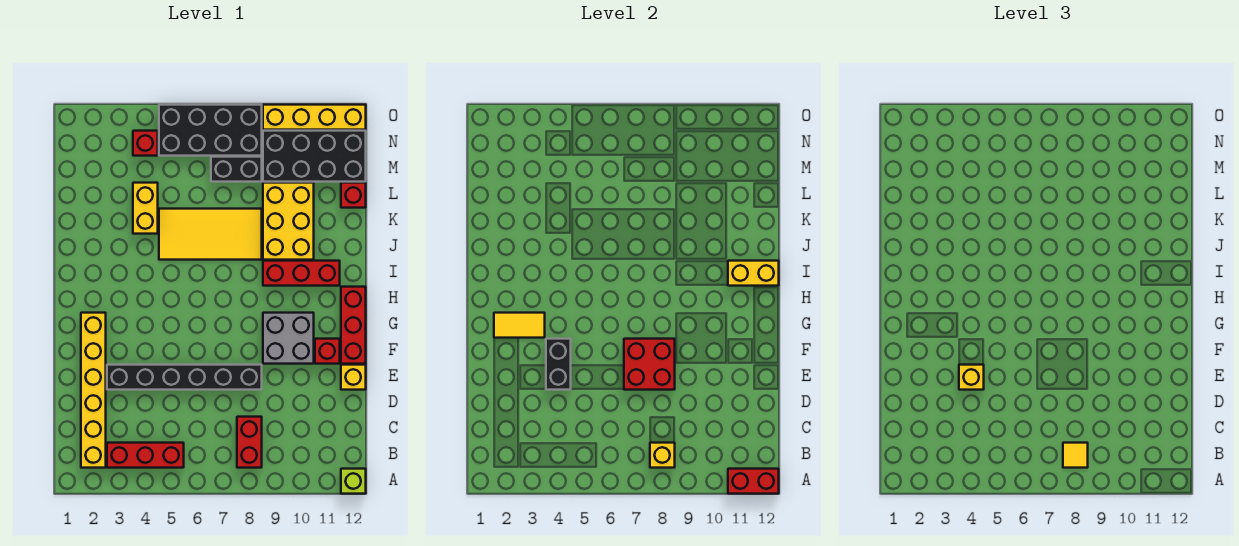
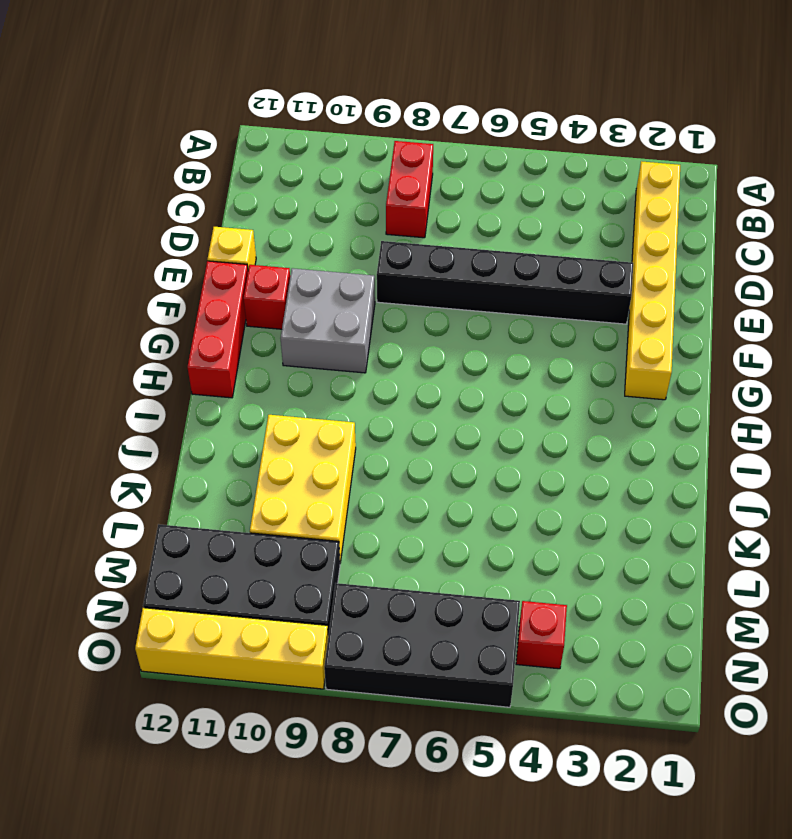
none -> lime 1x1 brick [341,469,366,494]
none -> red 1x3 brick [107,443,184,468]
none -> red 1x3 brick [263,261,340,286]

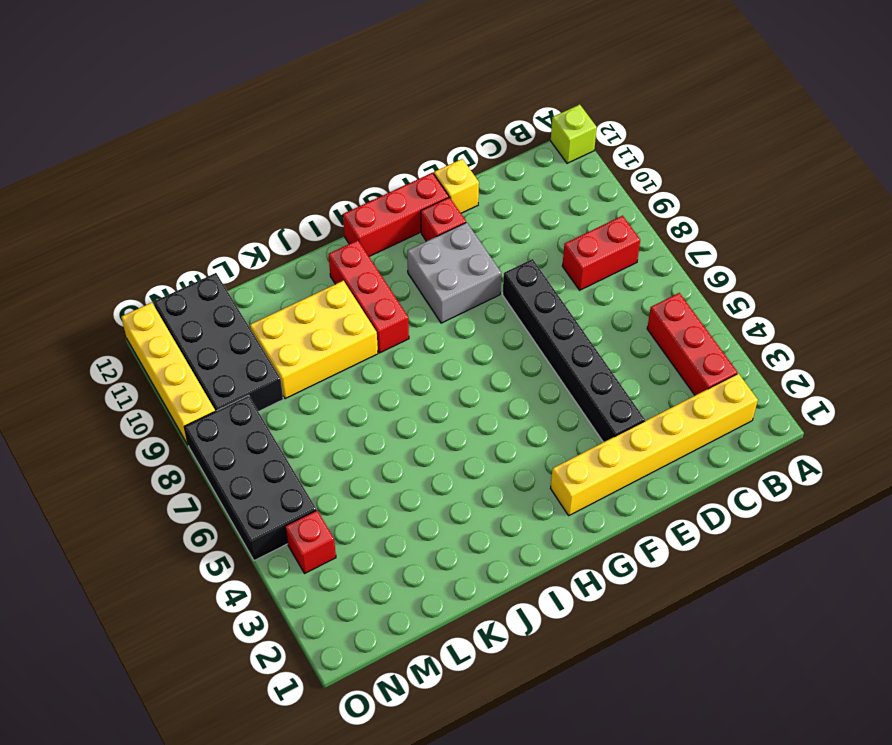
none -> yellow 2x4 tile [159,209,262,260]
none -> yellow 1x2 brick [133,183,158,234]
none -> red 1x1 brick [341,183,366,208]

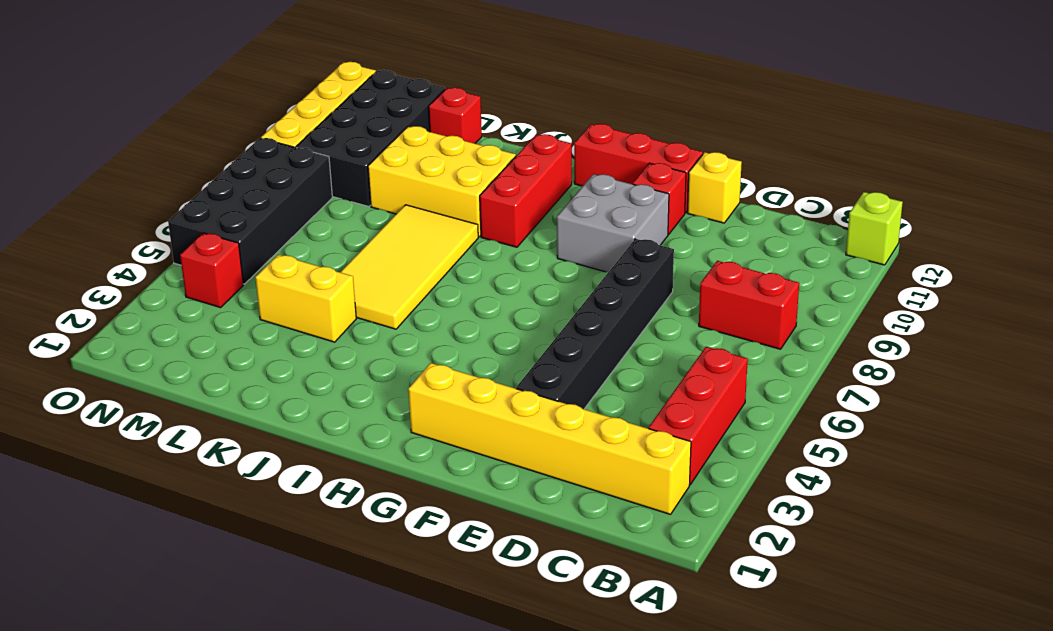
none -> black 1x2 brick [211,157,262,182]
none -> red 1x2 brick [728,469,779,494]
none -> yellow 1x1 brick [650,443,675,468]

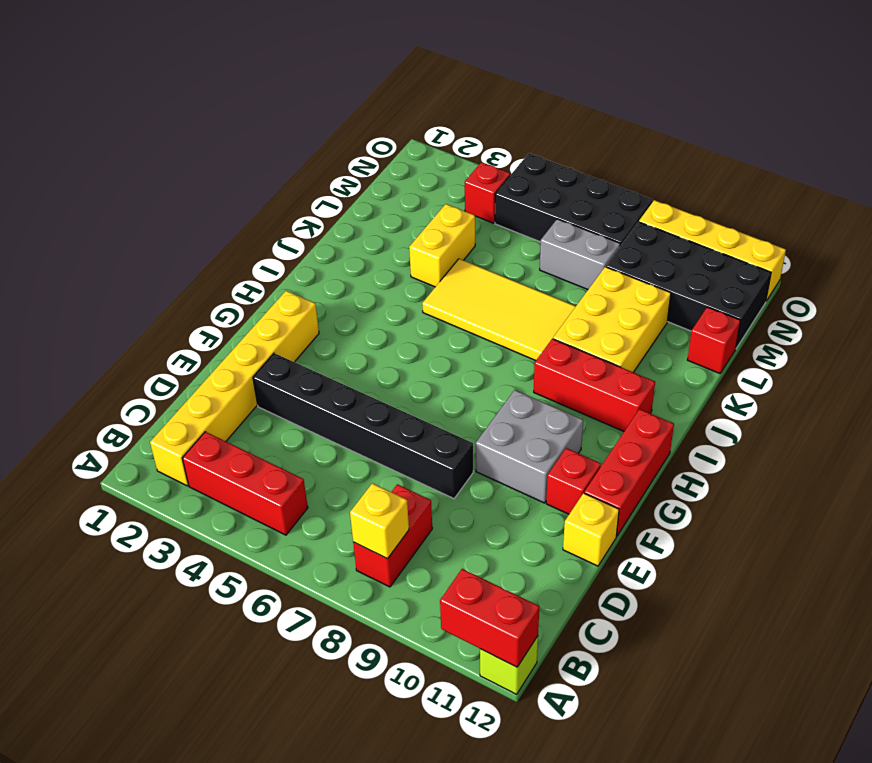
grey 1x2 brick [540,219,620,289] -> black 1x2 brick [211,157,262,182]
none -> black 1x2 brick [546,339,571,390]
none -> red 2x2 brick [624,339,675,390]
none -> yellow 1x2 tile [494,313,545,338]

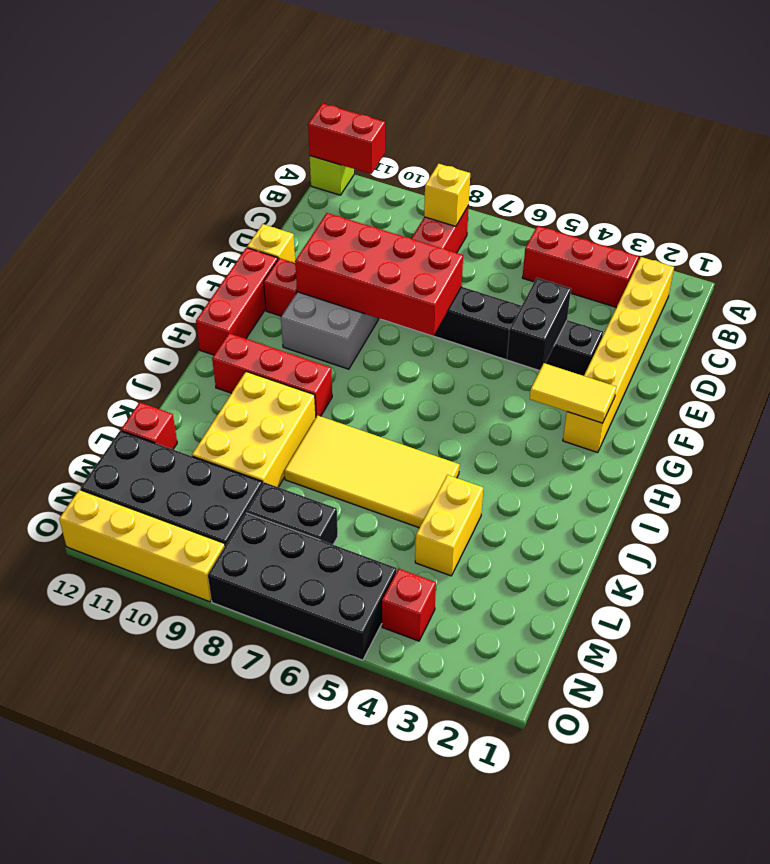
red 2x4 brick [295,213,463,336] -> red 2x2 brick [624,339,675,390]
none -> yellow 1x2 brick [728,261,779,286]
none -> yellow 1x1 tile [1063,443,1088,468]
none -> yellow 1x1 brick [959,365,984,390]

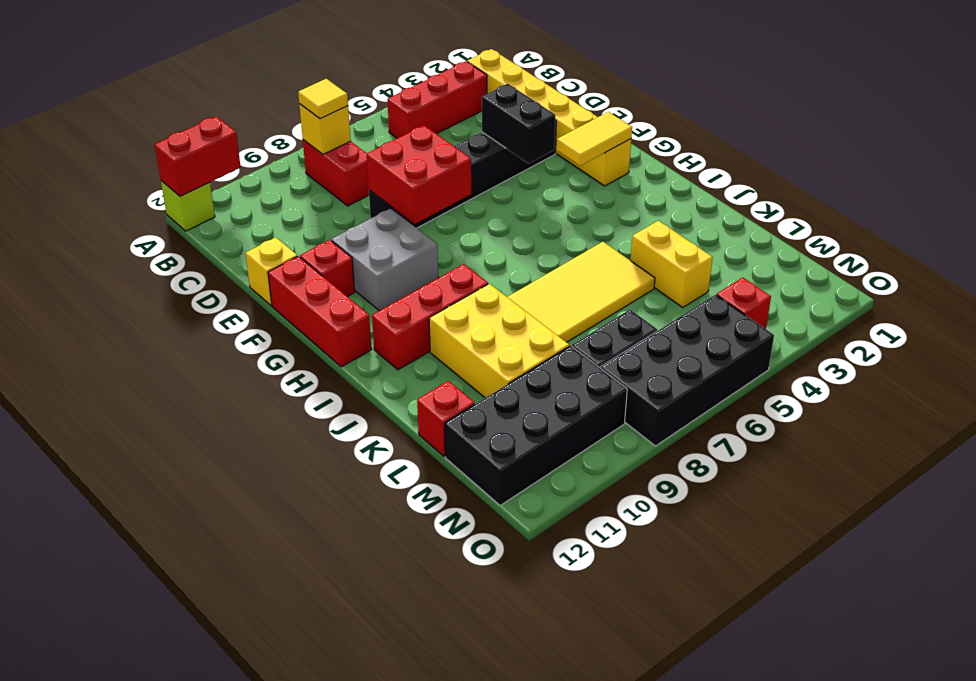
none -> yellow 1x4 brick [263,105,366,130]
none -> yellow 1x2 brick [728,261,779,286]
none -> yellow 1x1 brick [959,365,984,390]

